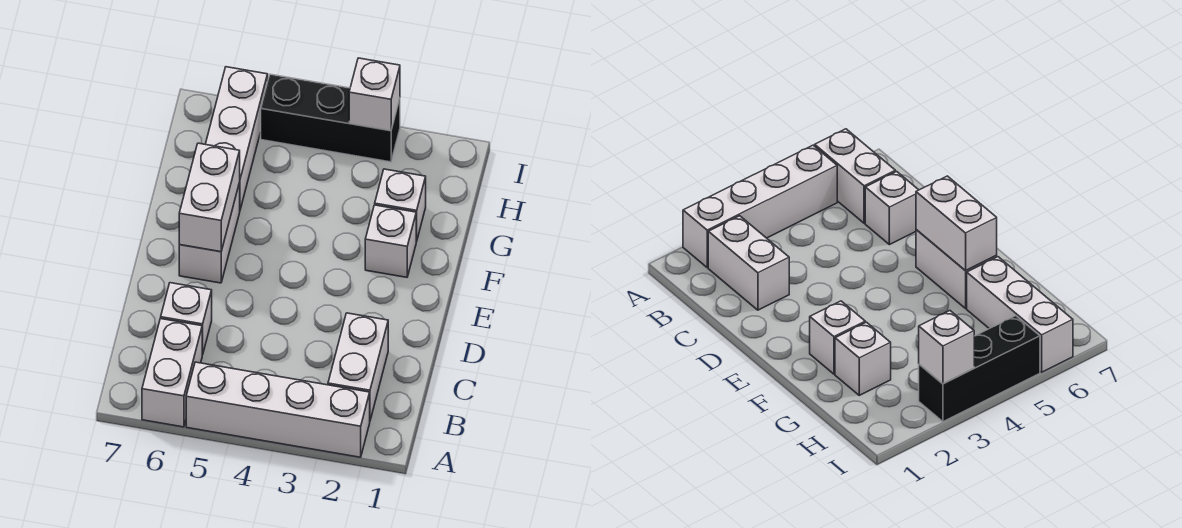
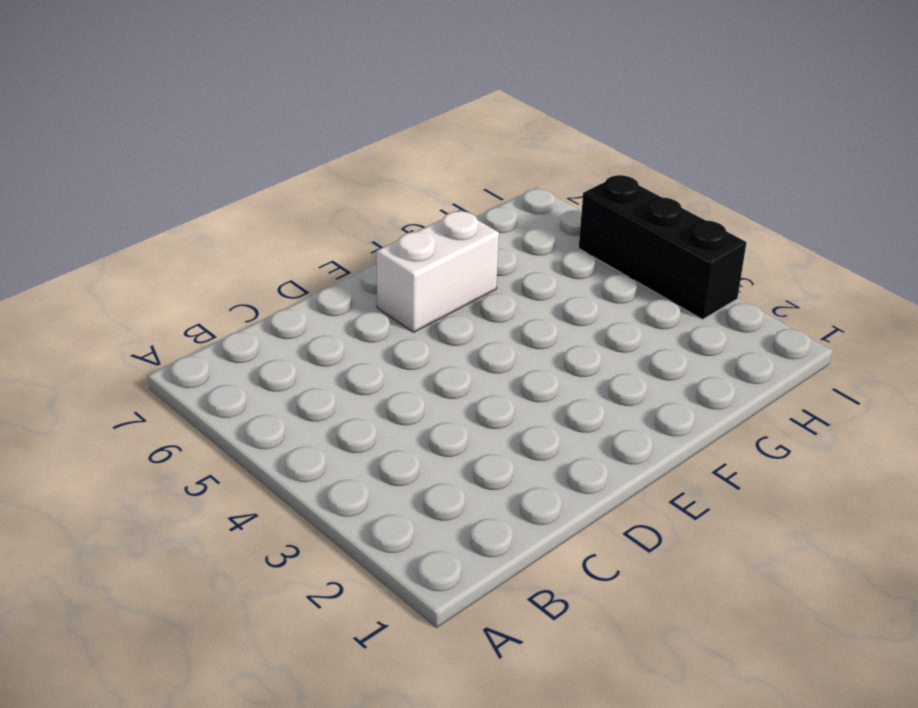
none -> white 1x4 brick [186,362,370,457]
none -> white 1x2 brick [142,319,202,427]

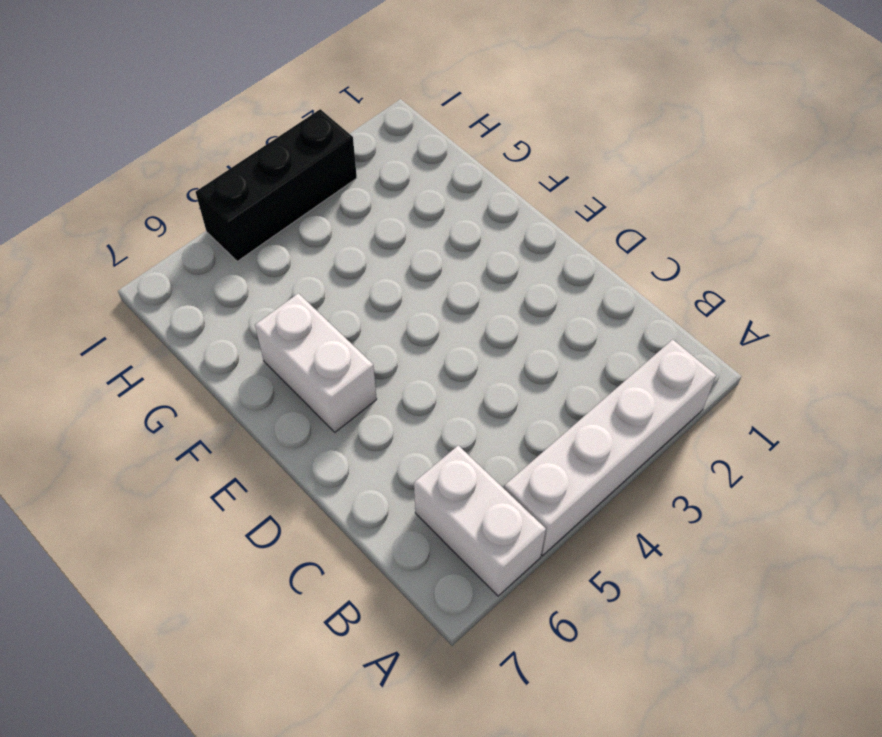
none -> white 1x2 brick [328,313,388,420]
none -> white 1x1 brick [161,283,212,355]

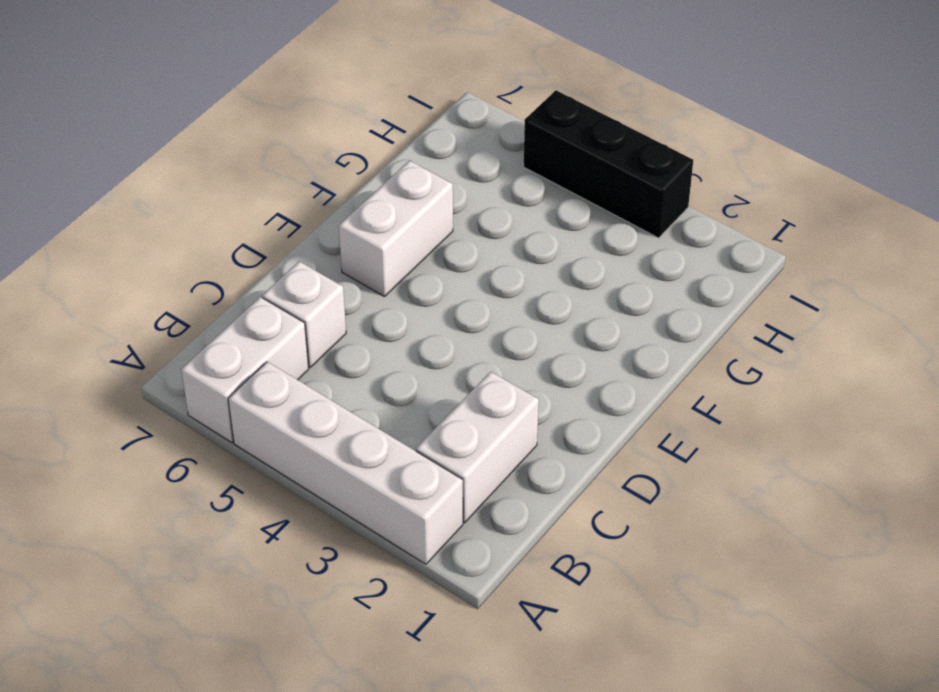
none -> white 1x1 brick [365,205,416,277]
none -> white 1x1 brick [375,169,426,241]

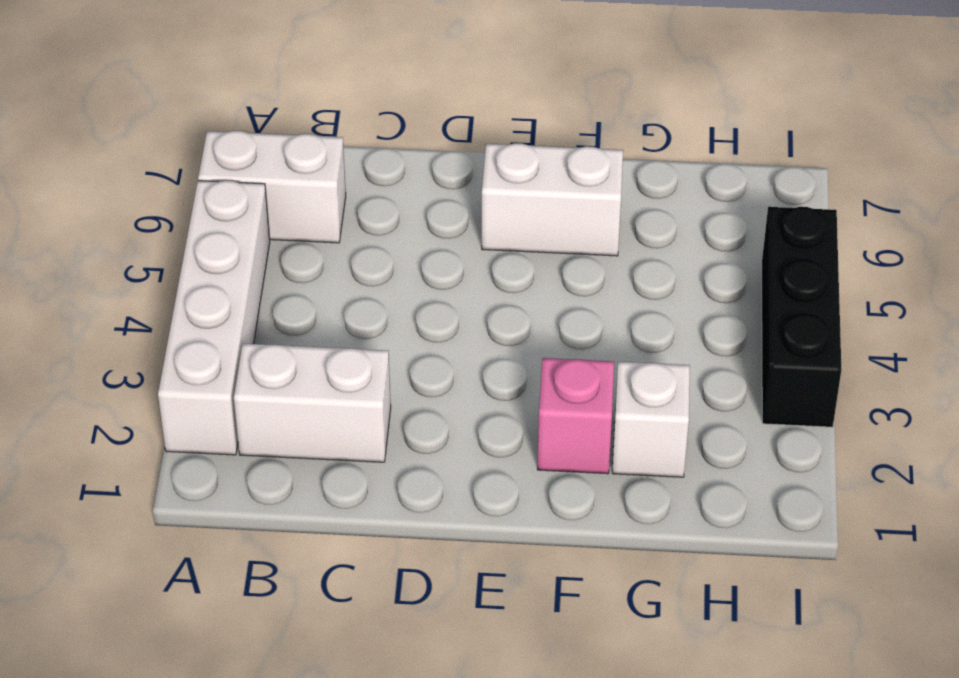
pink 1x1 brick [537,358,614,474] -> white 1x1 brick [365,205,416,277]
none -> white 1x1 brick [161,283,212,355]
none -> white 1x3 brick [205,67,268,209]

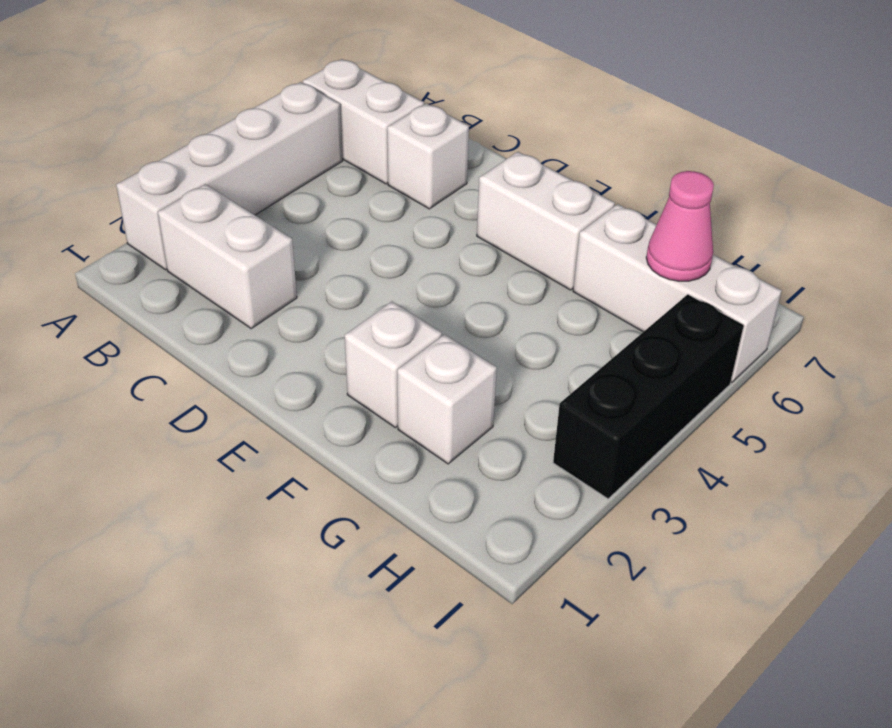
pink 1x1 cone [646,171,714,281] -> none
none -> white 1x2 brick [179,143,240,252]
none -> white 1x1 brick [349,58,400,131]

